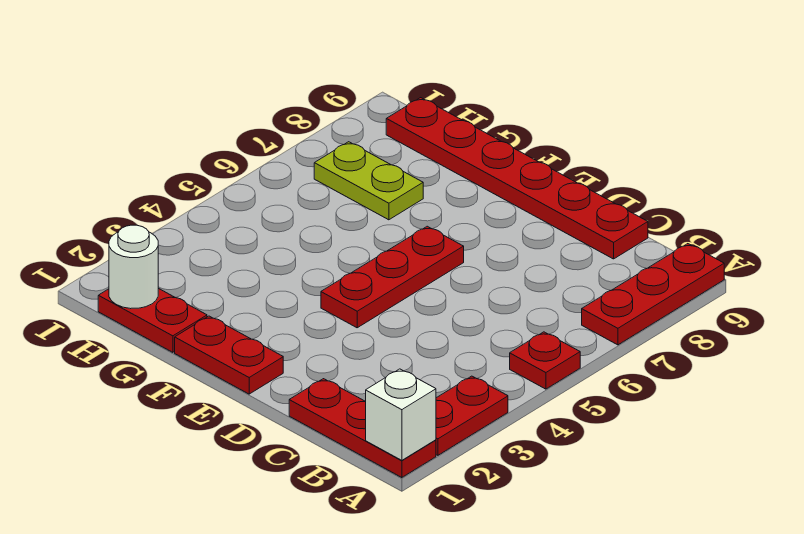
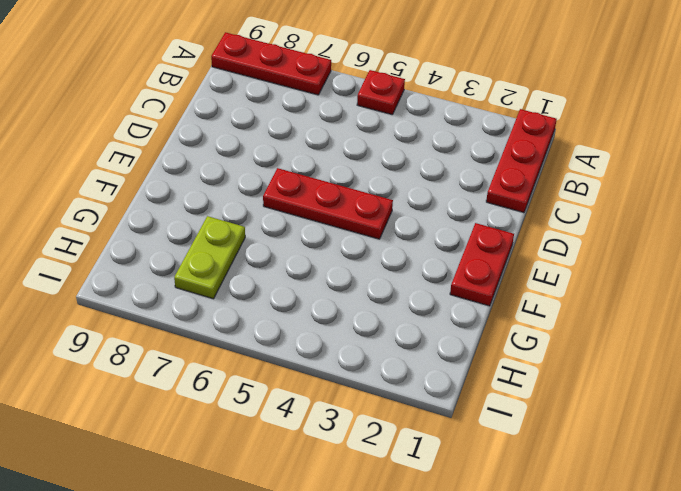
none -> red 1x2 plate [436,376,508,455]
none -> red 1x6 plate [386,98,648,259]

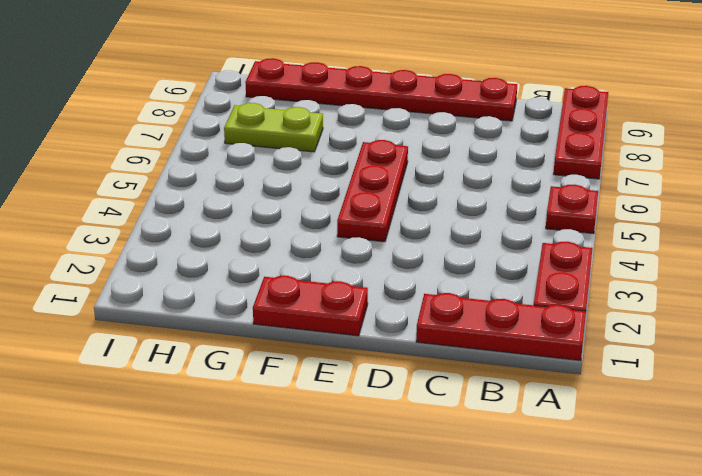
none -> red 1x2 plate [98,288,207,352]
none -> white 1x1 brick [366,369,436,460]

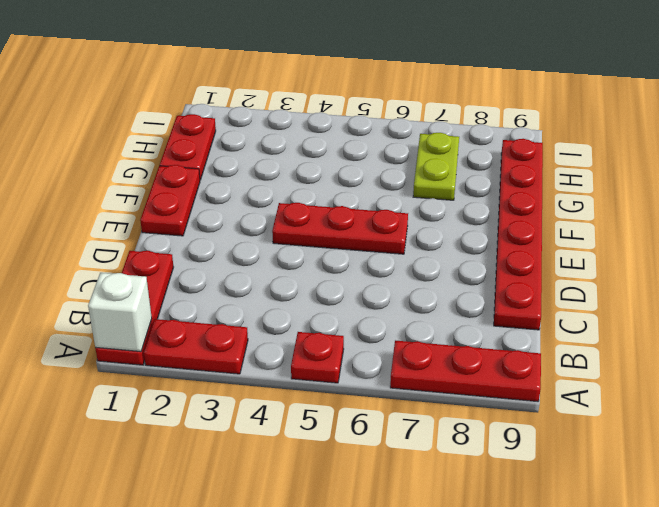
none -> white 1x1 round brick [109,225,158,309]

